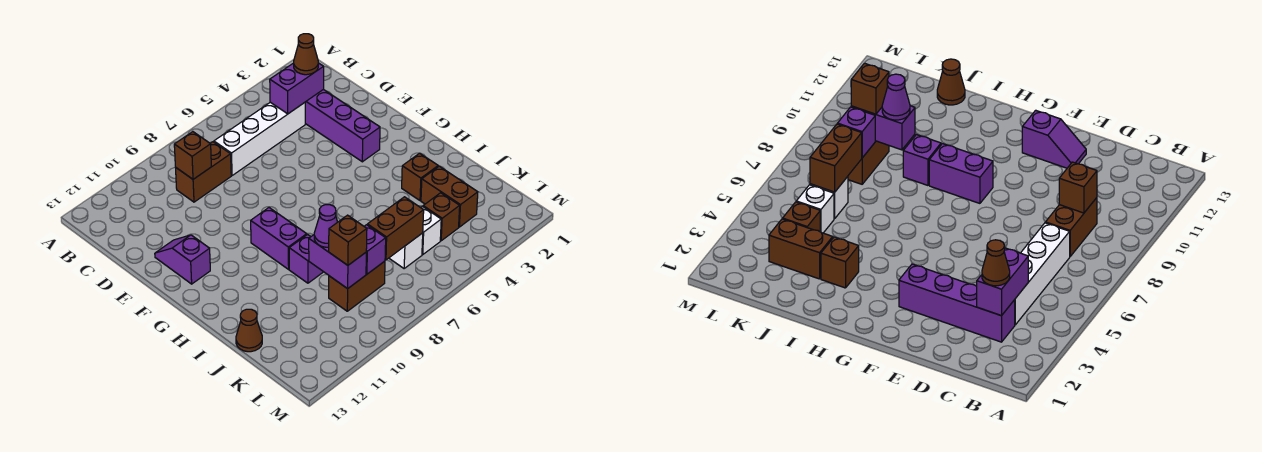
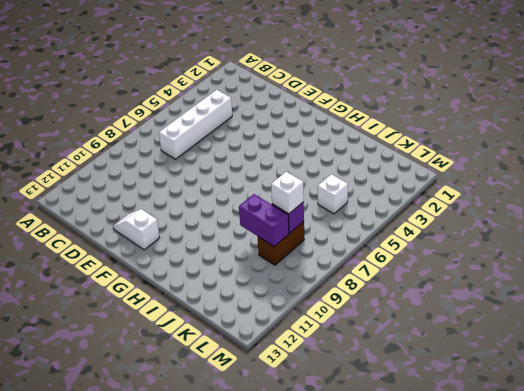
white 1x2 slope [113,209,160,250] -> purple 1x2 slope [155,235,210,284]
white 1x1 brick [271,172,304,214] -> white 1x1 brick moved to [389,233,423,268]
none -> purple 1x4 brick [305,89,380,162]
none -> brown 1x2 brick [176,142,231,202]
none -> purple 1x2 brick [251,208,307,269]

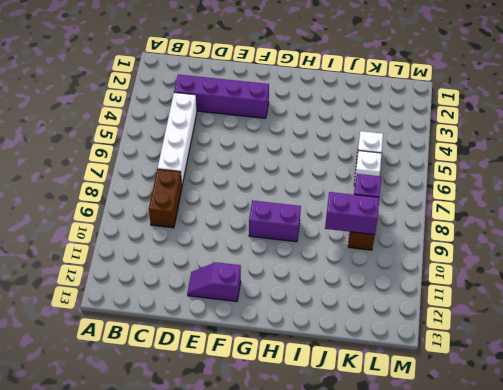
none -> brown 1x1 brick [402,153,438,200]
none -> purple 1x1 brick [289,235,323,283]
none -> brown 1x2 brick [421,166,478,227]

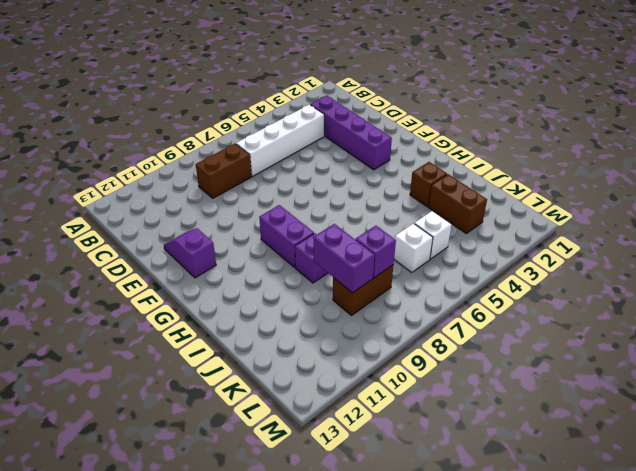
none -> brown 1x1 cone [236,309,262,352]
none -> brown 1x1 brick [423,193,460,241]
none -> purple 1x2 brick [270,63,324,114]

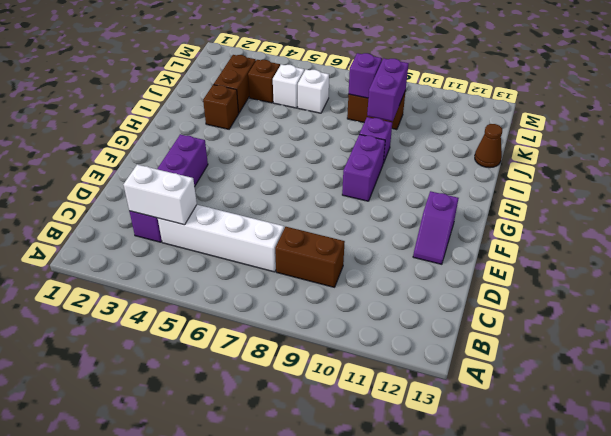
white 1x2 brick [123,165,197,225] -> purple 1x2 brick [270,63,324,114]
none -> brown 1x1 brick [174,132,211,179]
none -> brown 1x2 brick [367,197,424,260]
none -> brown 1x1 cone [294,34,318,75]

